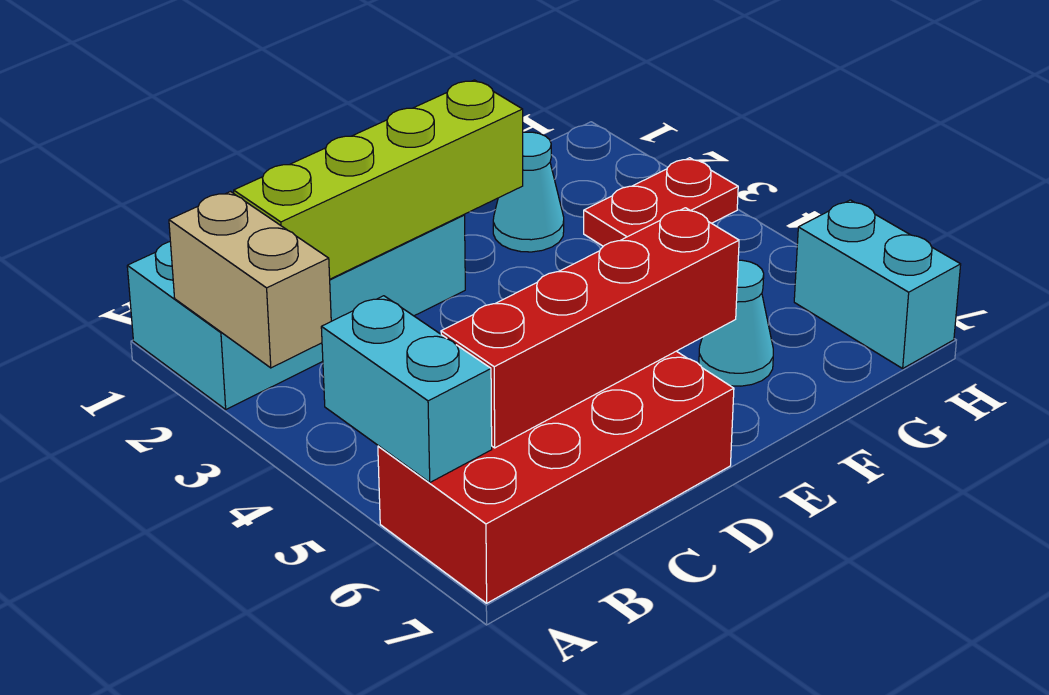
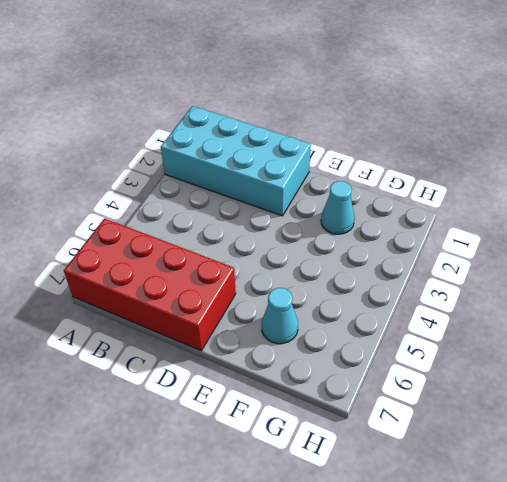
none -> red 1x2 plate [584,158,738,246]
none -> cyan 1x2 brick [794,200,961,368]

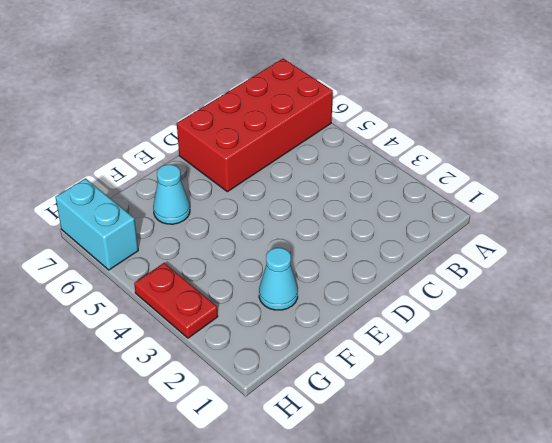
red 1x2 plate [134,263,218,338] -> red 1x2 plate turned to [584,158,738,246]
none -> cyan 2x4 brick [127,215,465,409]
none -> tan 1x2 brick [169,192,331,368]

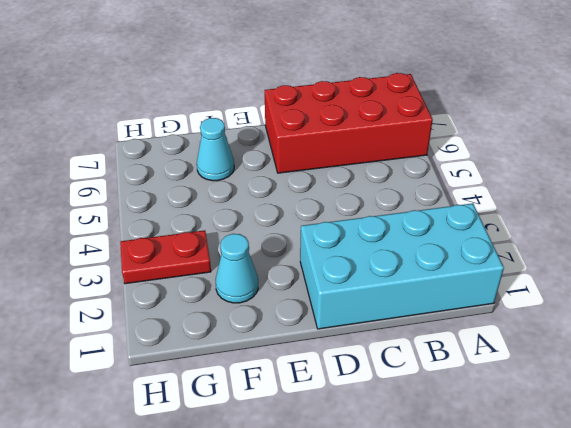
none -> cyan 1x2 brick [794,200,961,368]
none -> tan 1x2 brick [169,192,331,368]

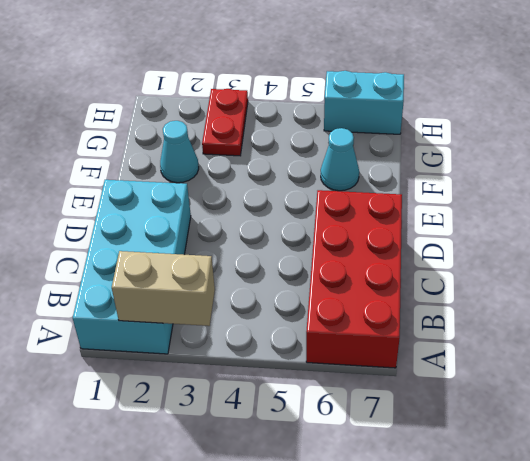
none -> cyan 1x2 brick [321,296,492,482]
none -> lime 1x4 brick [234,80,523,279]

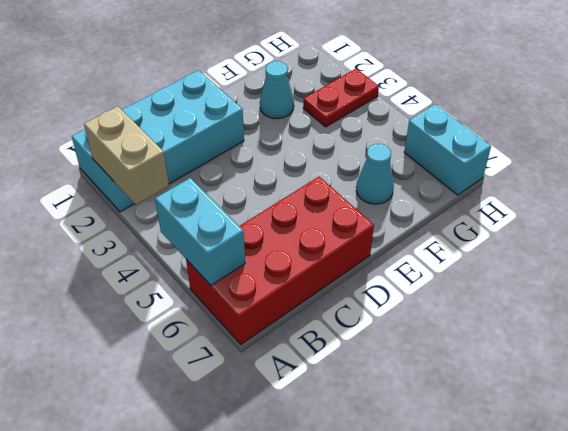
none -> lime 1x4 brick [234,80,523,279]
none -> red 1x4 brick [441,208,739,448]

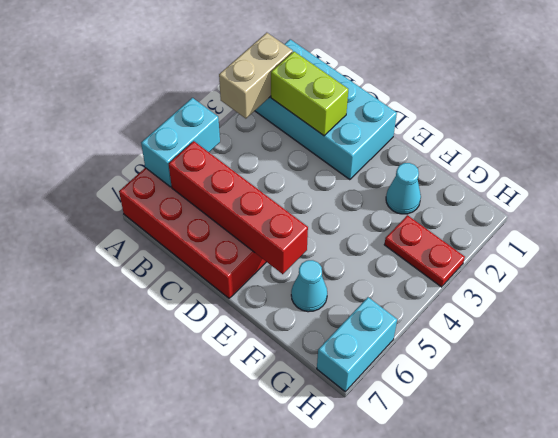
lime 1x2 brick [271,52,348,136] -> lime 1x4 brick [234,80,523,279]

